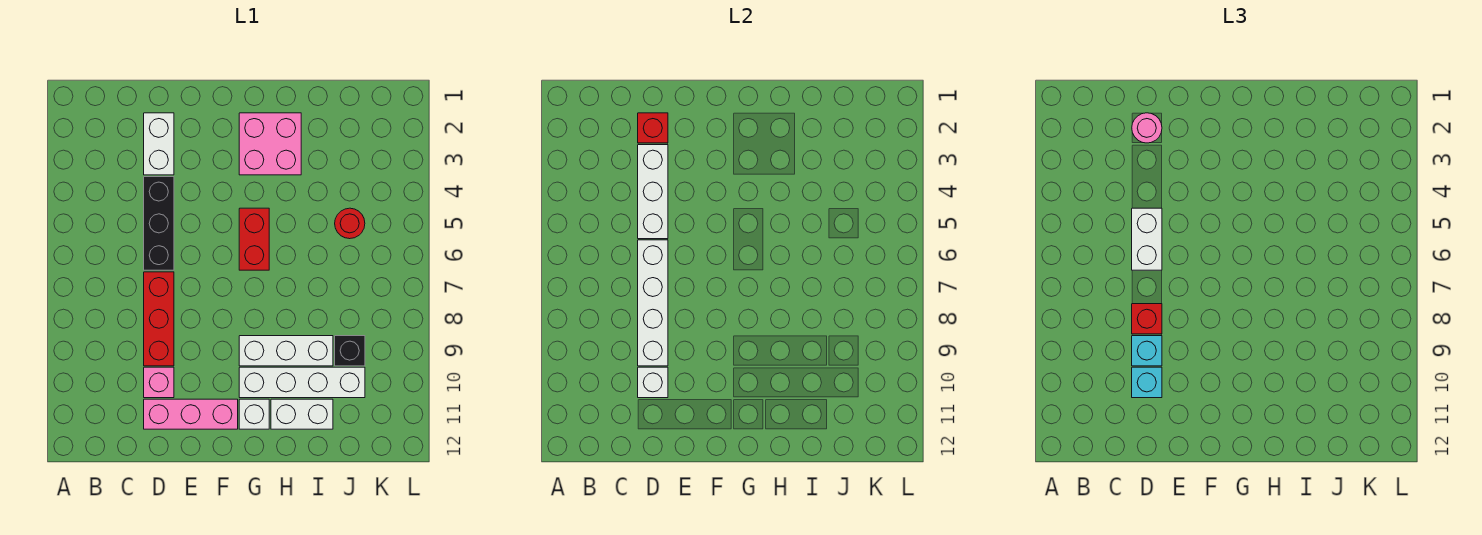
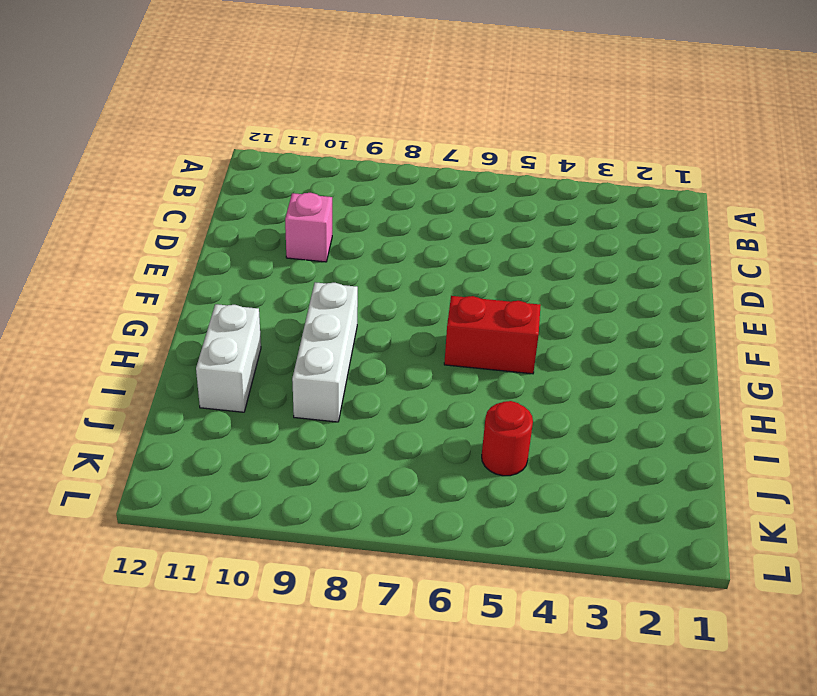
none -> white 1x2 brick [144,113,174,175]
none -> black 1x3 brick [144,177,174,270]
none -> red 1x3 brick [144,272,174,366]

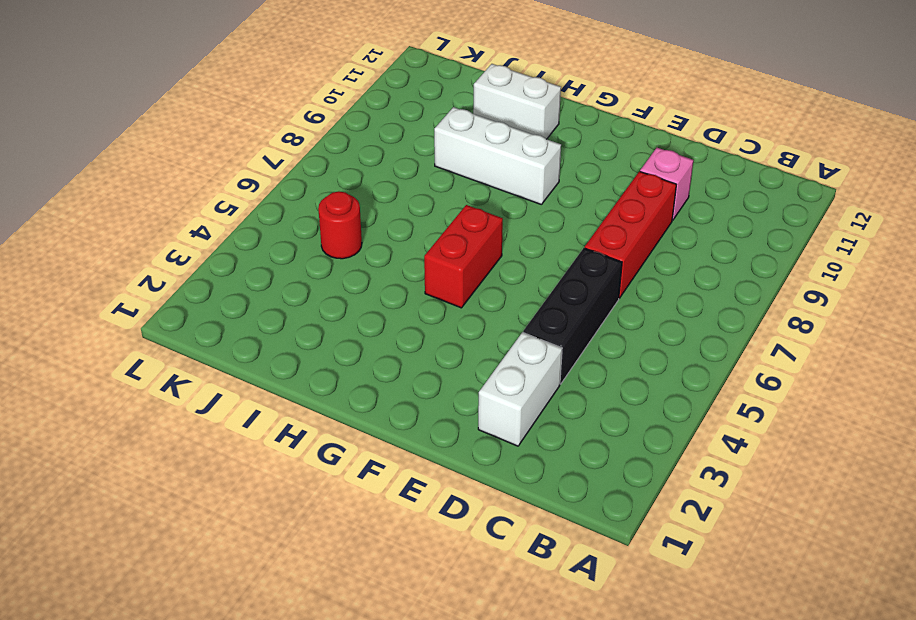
none -> pink 1x3 brick [144,399,238,429]
none -> pink 2x2 brick [239,113,301,175]
none -> white 1x4 brick [239,367,365,398]

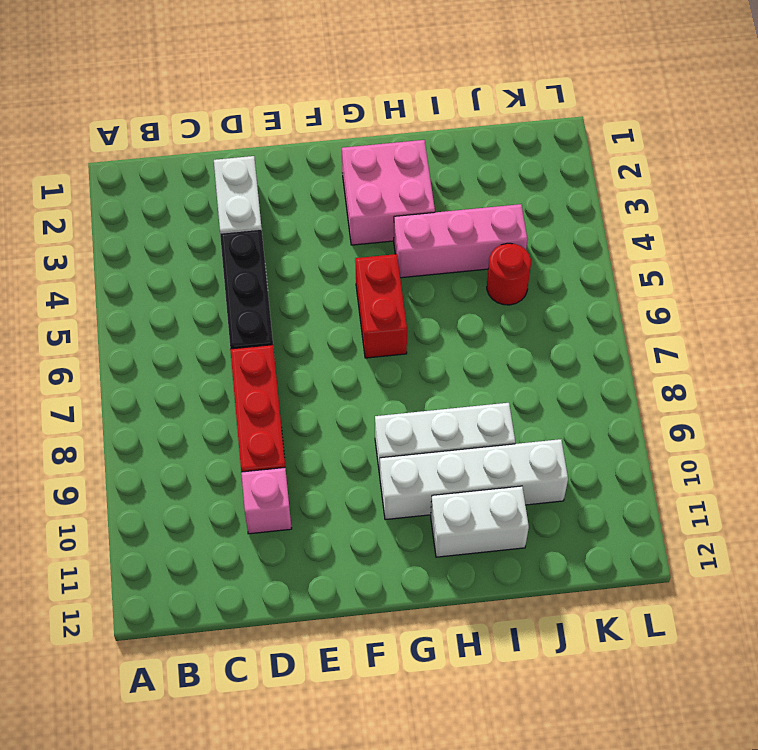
pink 1x3 brick [394,204,528,278] -> pink 1x3 brick moved to [144,399,238,429]
none -> white 1x1 brick [239,399,269,429]
none -> black 1x1 brick [335,336,365,366]
none -> red 1x1 brick [638,113,668,143]

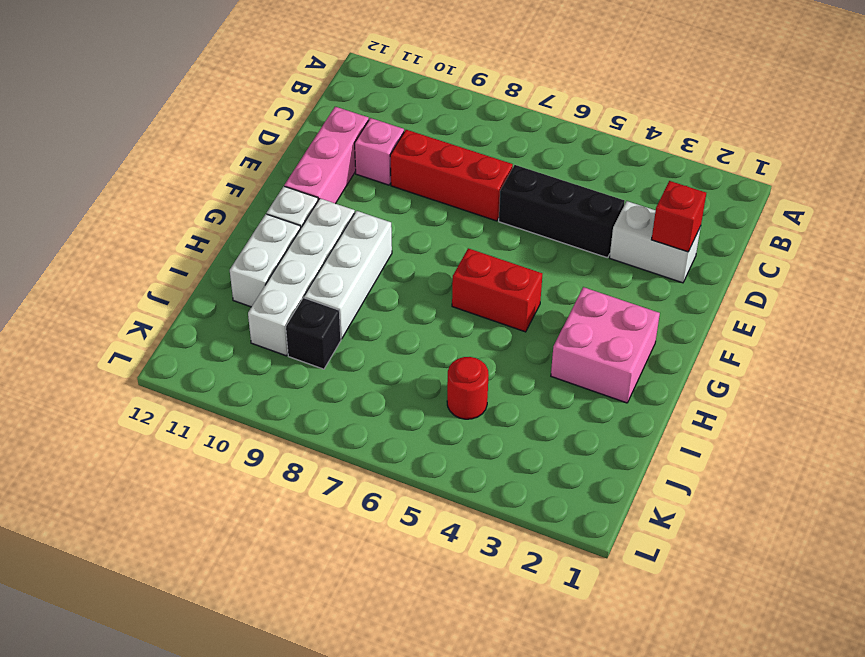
none -> white 1x3 brick [638,145,668,239]
none -> white 1x4 brick [638,240,668,366]
none -> white 1x1 brick [638,367,668,398]

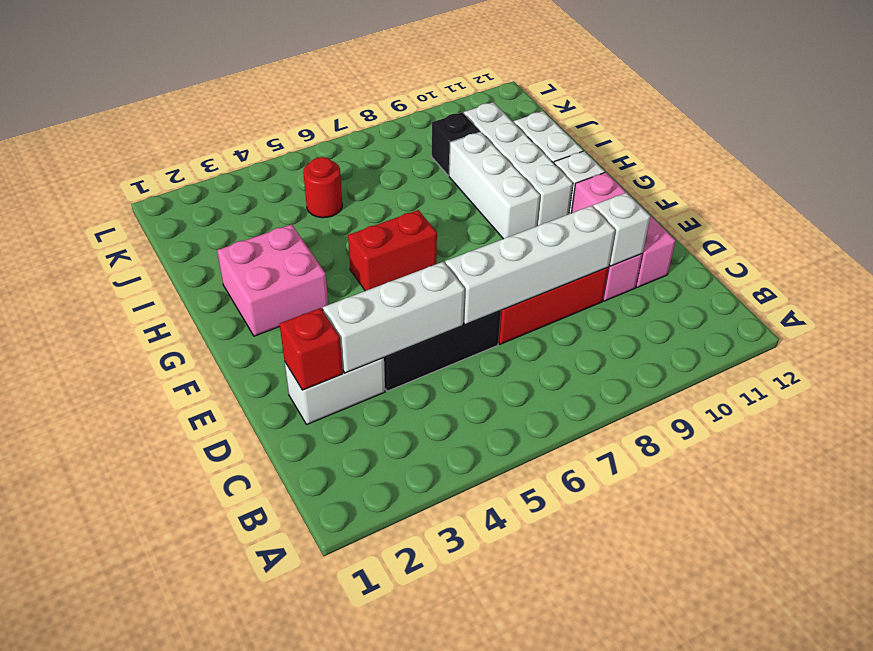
none -> pink 1x1 round brick [1132,113,1162,143]
none -> white 1x2 brick [1132,208,1162,270]
none -> red 1x1 brick [1132,304,1162,334]

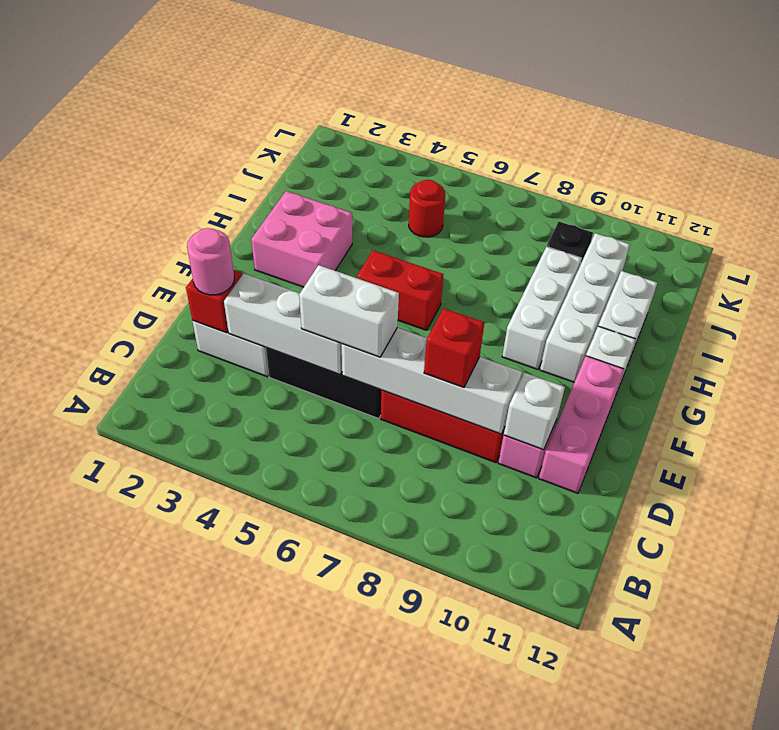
none -> cyan 1x1 brick [1132,336,1162,366]
none -> cyan 1x1 brick [1132,367,1162,398]

